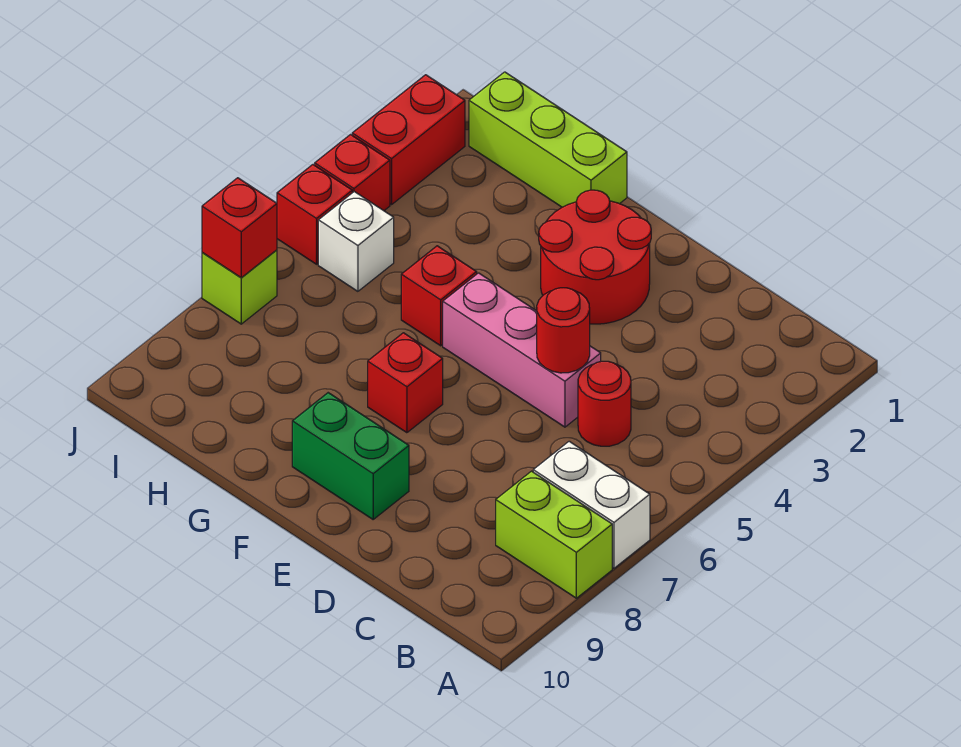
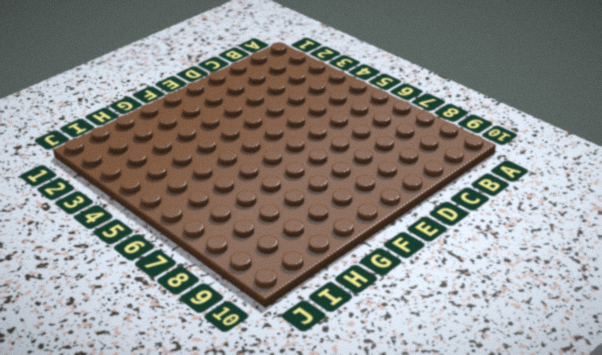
none -> white 1x2 brick [533,441,650,568]
none -> lime 1x2 brick [496,471,612,598]
none -> red 1x1 round brick [578,361,631,446]

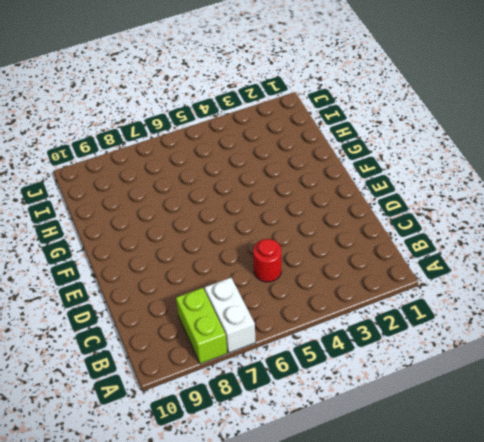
none -> pink 1x3 brick [443,273,601,427]
none -> red 2x2 round brick [539,190,651,324]
none -> green 1x2 brick [292,393,409,519]

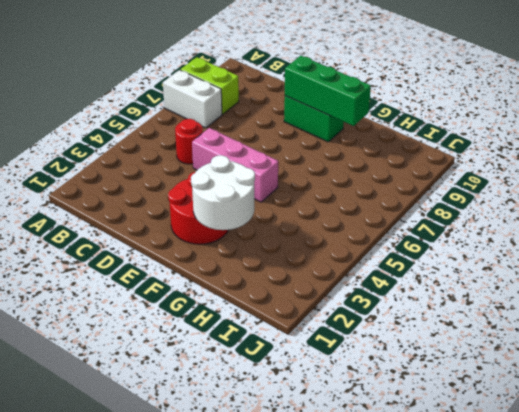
green 1x3 brick [285,56,371,126] -> none
white 2x2 round brick [191,155,255,230] -> none
none -> red 1x1 brick [368,333,443,433]
none -> lime 1x3 brick [469,72,627,207]
none -> red 1x1 brick [401,246,477,346]

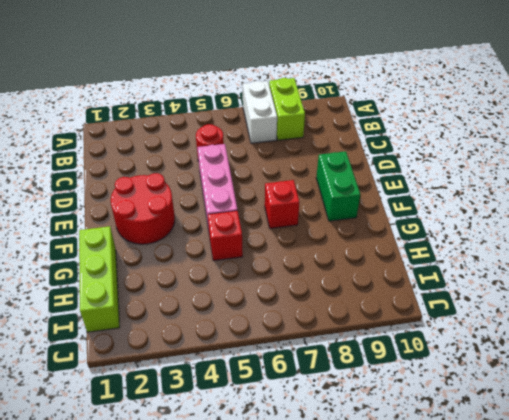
none -> white 1x1 brick [318,192,394,291]
none -> red 1x2 brick [352,75,465,204]
none -> red 1x1 brick [315,135,390,211]

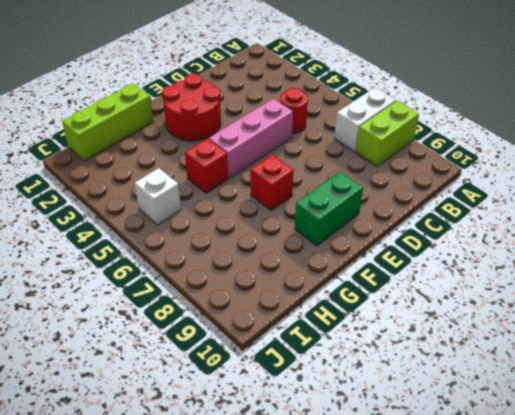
none -> red 1x2 brick [352,75,465,204]
none -> red 1x1 brick [315,135,390,211]
none -> red 1x1 brick [277,165,352,264]

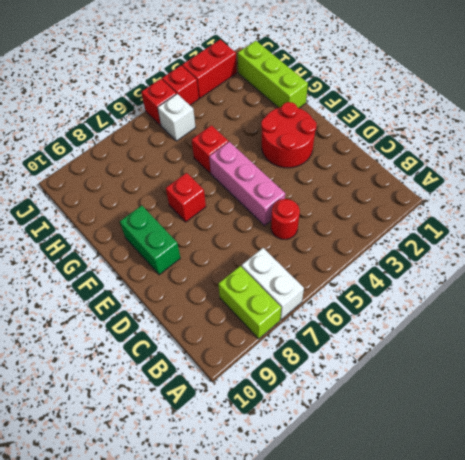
none -> lime 1x1 brick [202,250,277,324]
none -> red 1x1 round brick [537,288,590,373]
none -> red 1x1 brick [202,178,277,277]

